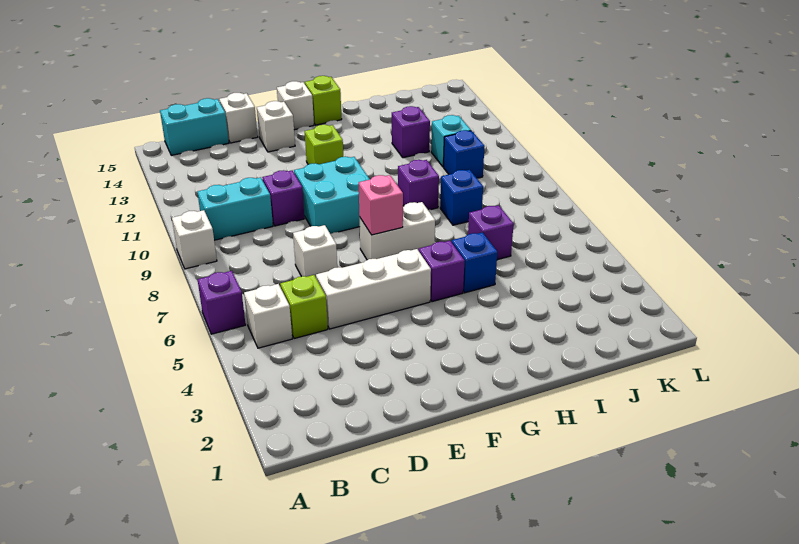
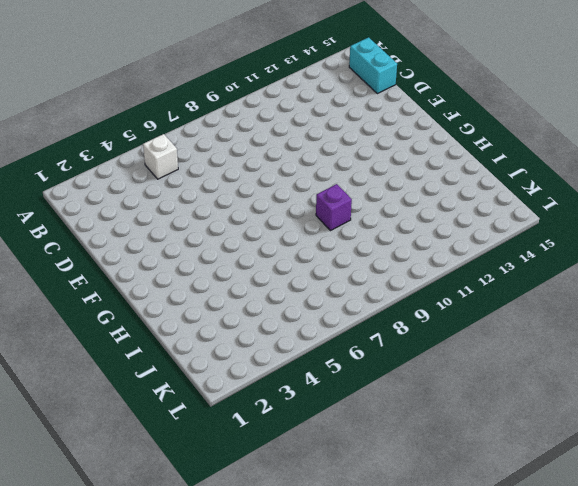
none -> purple 1x1 brick [197,271,246,334]
none -> white 1x1 brick [172,210,217,269]
none -> cyan 1x2 brick [197,177,273,240]

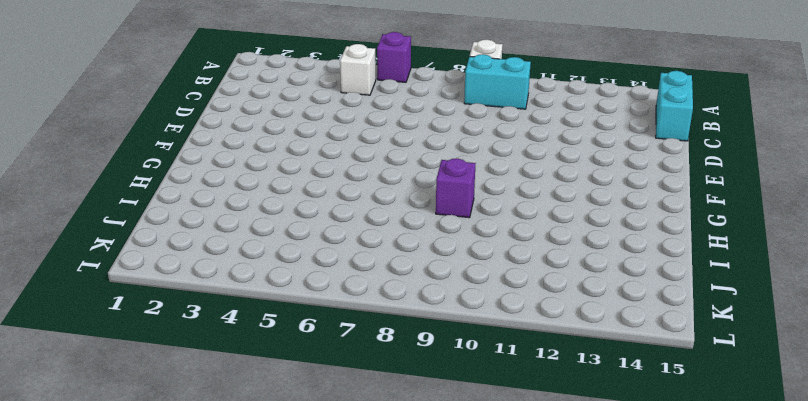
cyan 1x2 brick [464,54,531,109] -> cyan 1x2 brick turned to [197,177,273,240]
none -> lime 1x1 brick [280,275,328,339]
none -> white 1x3 brick [316,249,431,329]
none -> white 1x1 brick [293,225,337,277]

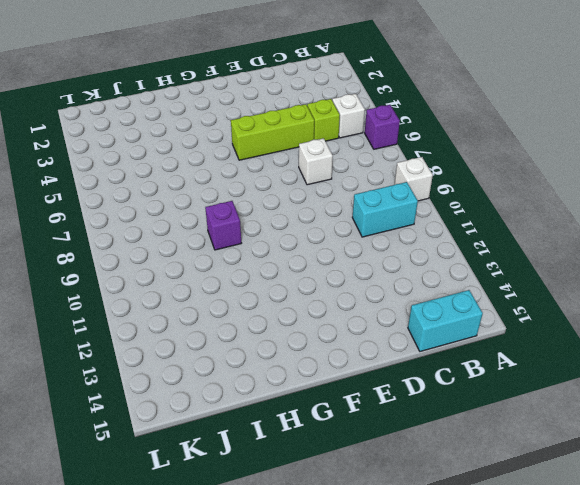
lime 1x3 brick [231,104,314,160] -> white 1x3 brick [316,249,431,329]
none -> purple 1x1 brick [262,170,304,226]
none -> white 1x1 brick [219,93,258,143]
none -> cyan 2x2 brick [294,157,370,234]

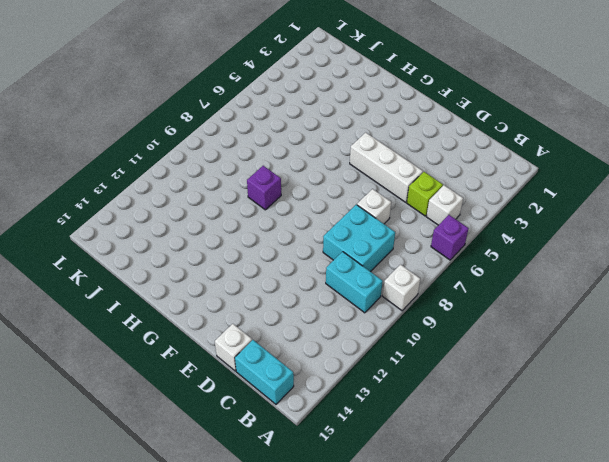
cyan 2x2 brick [323,205,395,272] -> cyan 2x2 brick moved to [294,157,370,234]
none -> purple 1x1 brick [262,170,304,226]
none -> white 1x1 brick [257,101,295,152]
none -> white 1x2 brick [360,202,435,260]

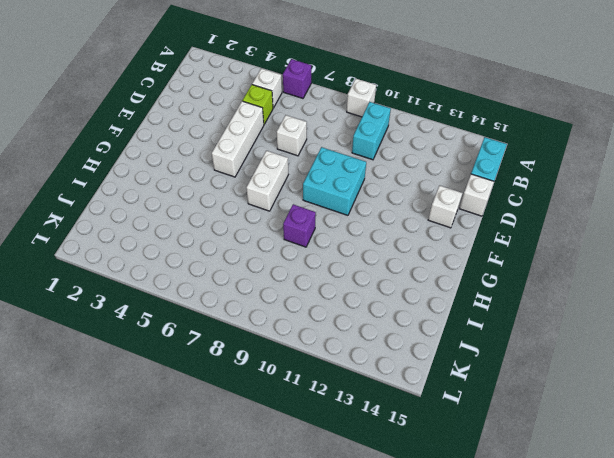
none -> purple 1x1 brick [262,170,304,226]
none -> lime 1x1 brick [305,125,343,165]
none -> white 1x1 brick [277,81,314,130]

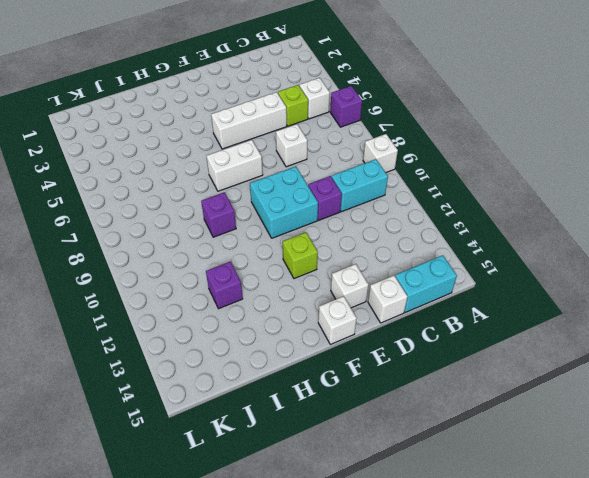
none -> purple 1x1 brick [419,241,464,302]
none -> lime 1x1 brick [305,76,342,125]
none -> blue 1x1 brick [452,232,497,293]

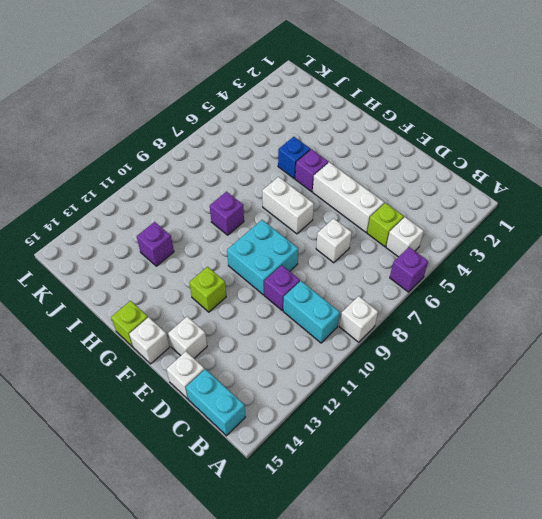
none -> purple 1x1 brick [468,205,514,260]
none -> blue 1x1 brick [440,170,483,225]
none -> blue 1x1 brick [444,130,485,178]

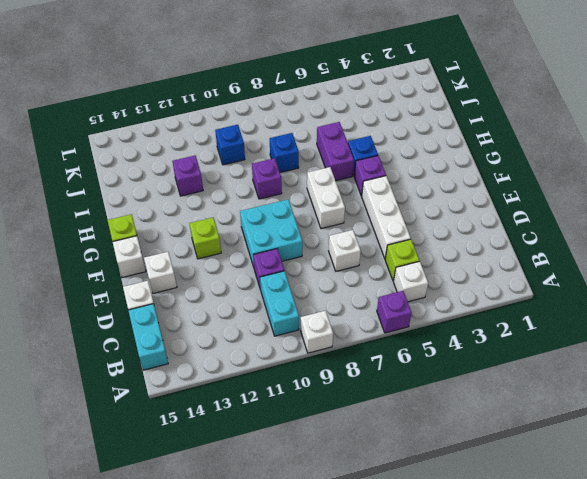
purple 1x2 brick [317,122,354,181] -> purple 1x1 brick [468,205,514,260]
none -> cyan 1x1 brick [431,115,471,167]
none -> pink 1x1 brick [359,175,403,235]

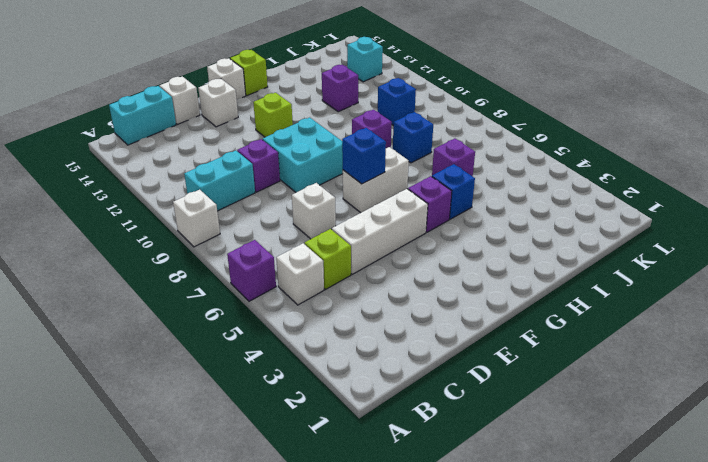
blue 1x1 brick [342,128,386,184] -> pink 1x1 brick [359,175,403,235]
cyan 1x1 brick [347,37,383,82] -> cyan 1x1 brick moved to [431,115,471,167]

